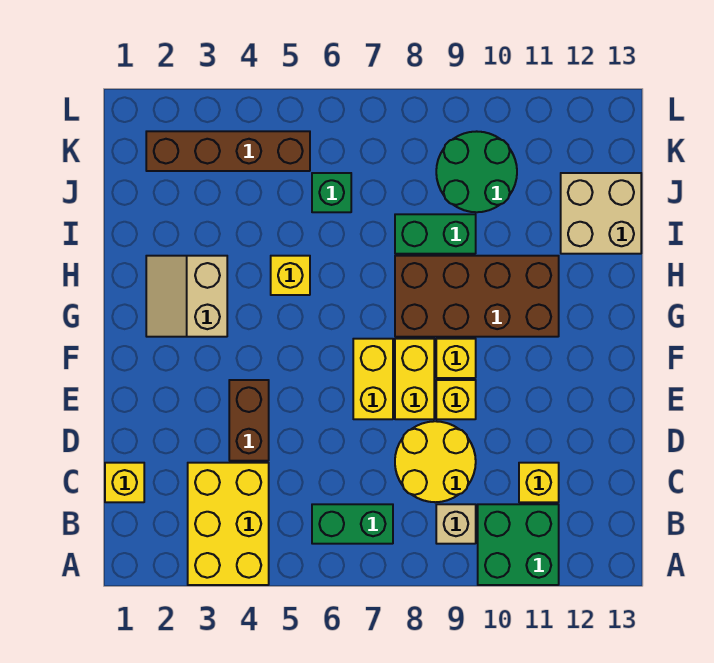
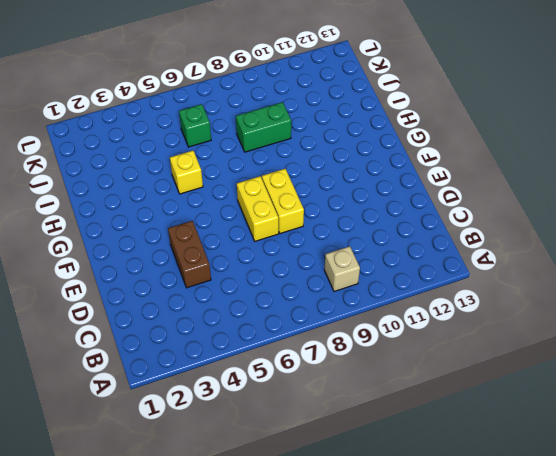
none -> yellow 2x3 brick [188,463,269,585]
none -> green 2x2 brick [478,504,559,585]
none -> green 1x2 brick [312,504,393,544]

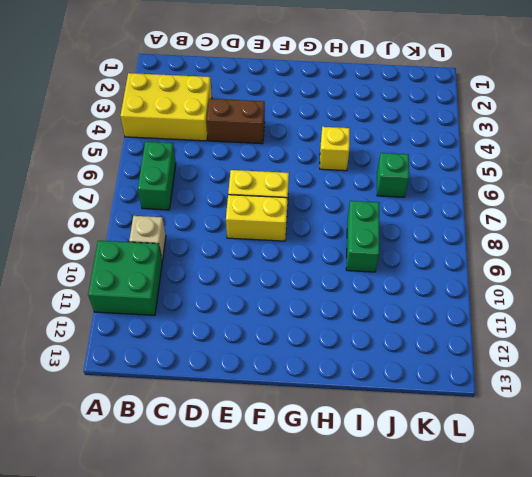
none -> yellow 1x1 brick [105,463,144,502]
none -> yellow 2x2 round brick [395,421,476,502]
none -> yellow 1x1 brick [519,463,559,502]

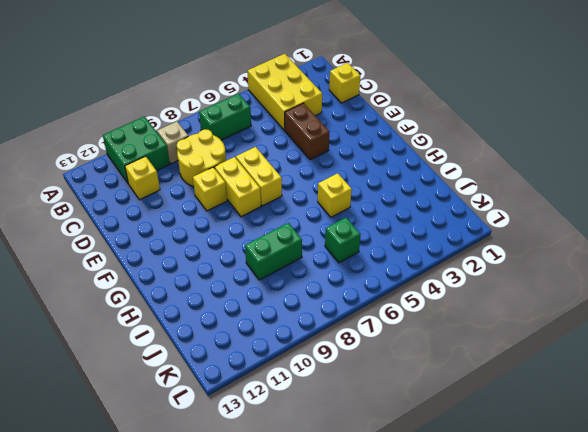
none -> yellow 1x1 brick [436,339,476,378]
none -> tan 2x2 slope [146,256,227,337]
none -> brown 2x4 brick [395,256,559,337]

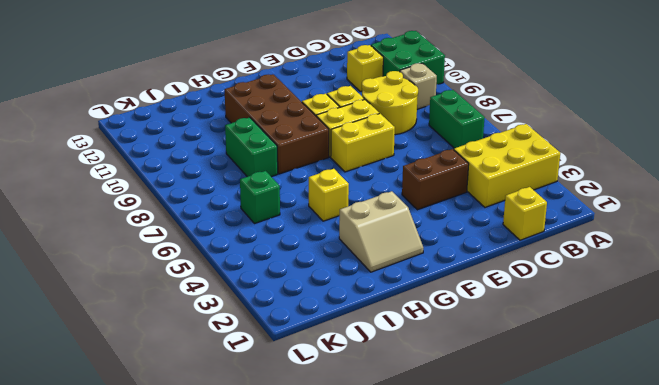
none -> tan 2x2 brick [561,173,641,254]
none -> green 2x2 round brick [436,131,517,212]
none -> brown 1x4 brick [146,131,310,171]

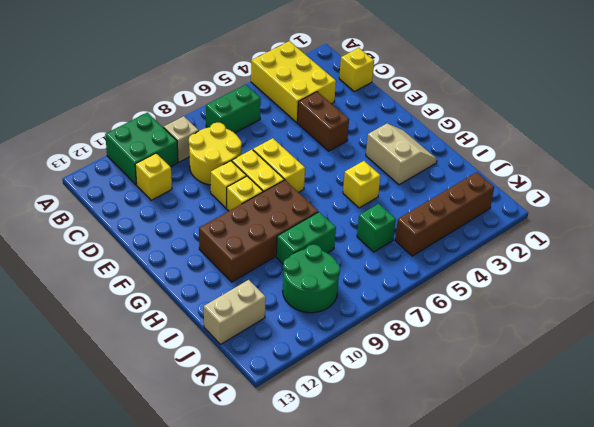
tan 1x2 brick [204,280,266,344] -> tan 2x2 brick [561,173,641,254]

